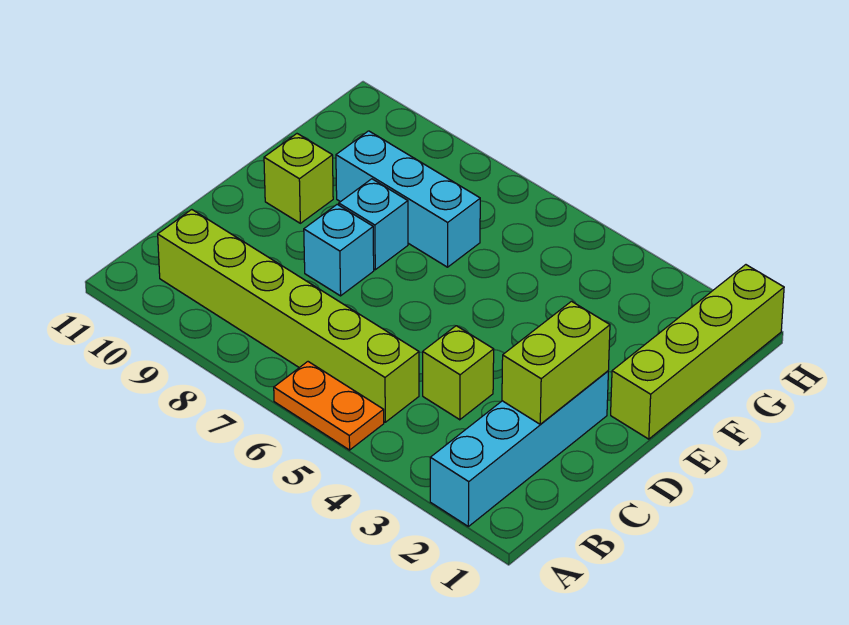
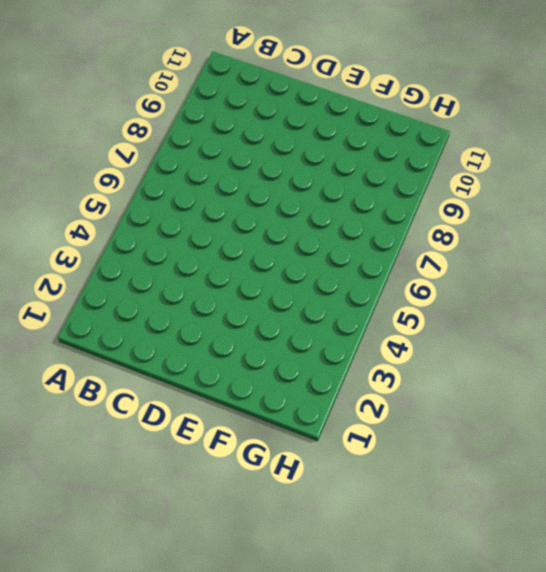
none -> cyan 1x4 brick [430,371,608,526]
none -> orange 1x2 plate [274,362,384,450]

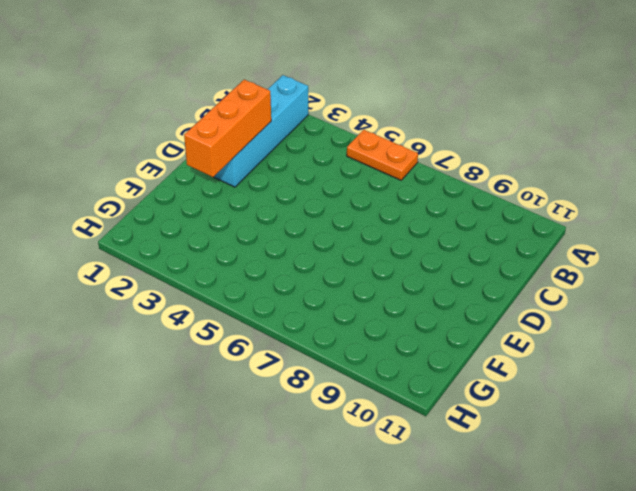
orange 1x3 brick [184,79,271,177] -> lime 1x2 brick [502,301,610,424]
none -> lime 1x6 brick [158,210,419,422]
none -> lime 1x1 brick [423,326,494,420]

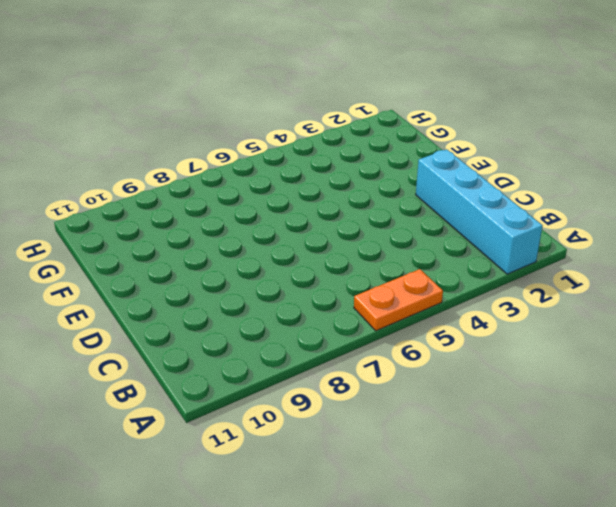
none -> lime 1x6 brick [158,210,419,422]
none -> lime 1x1 brick [423,326,494,420]

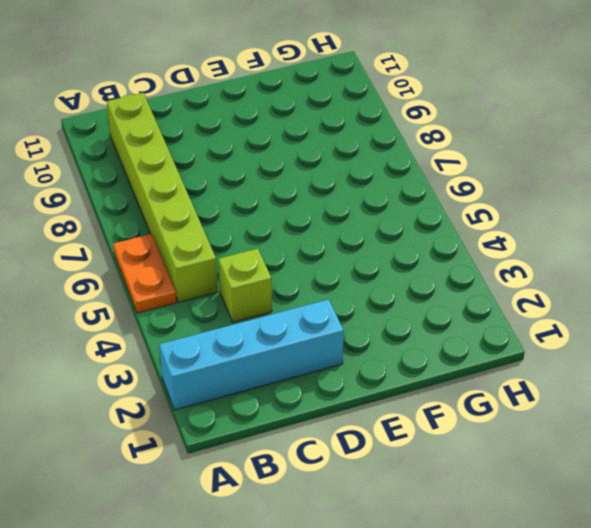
none -> cyan 1x1 brick [304,204,374,296]
none -> lime 1x4 brick [611,265,784,439]

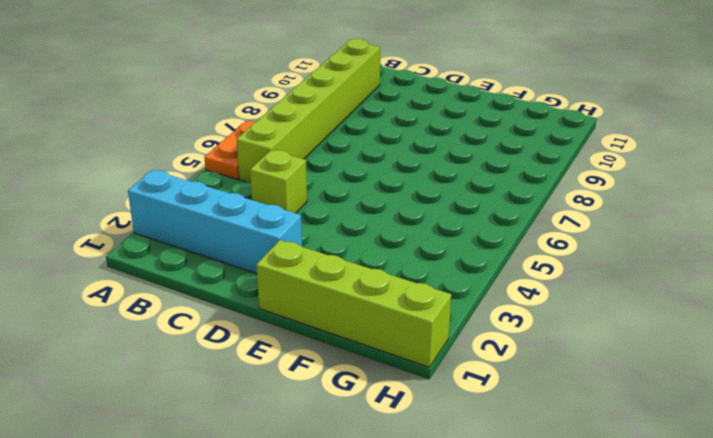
none -> cyan 1x1 brick [304,204,374,296]
none -> cyan 1x1 brick [339,179,408,270]

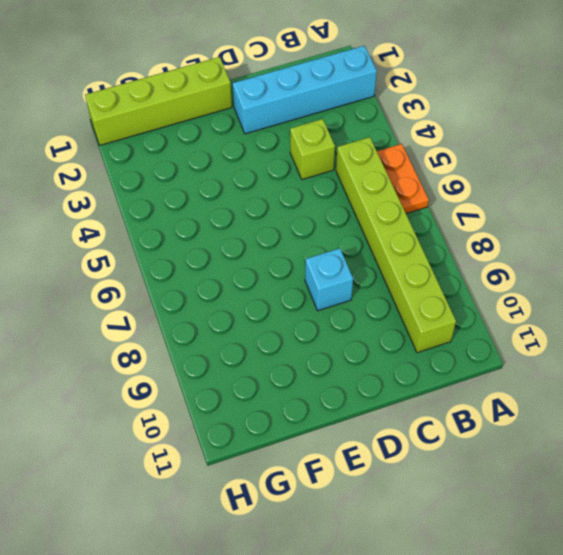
none -> cyan 1x1 brick [339,179,408,270]
none -> lime 1x1 brick [264,134,333,223]

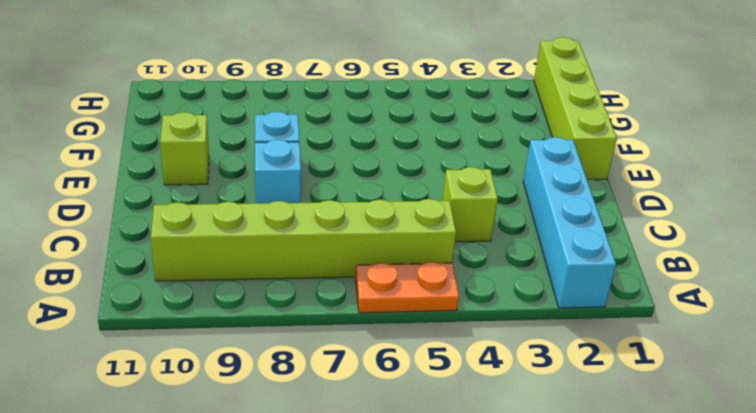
none -> cyan 1x3 brick [336,131,480,267]
none -> lime 1x2 brick [502,301,610,424]

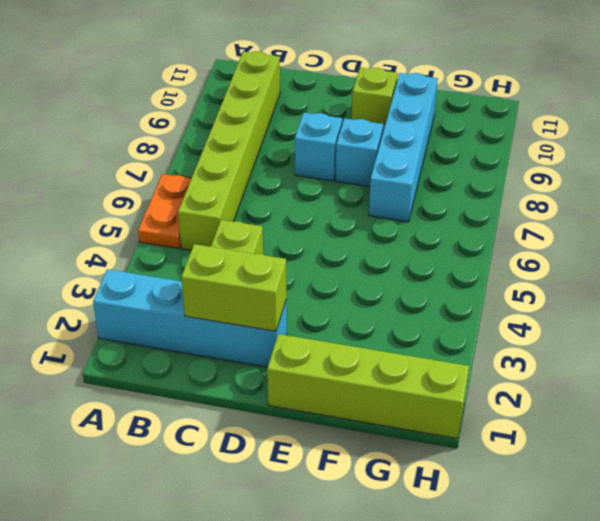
cyan 1x4 brick [369,73,438,222] -> cyan 1x3 brick [336,131,480,267]

